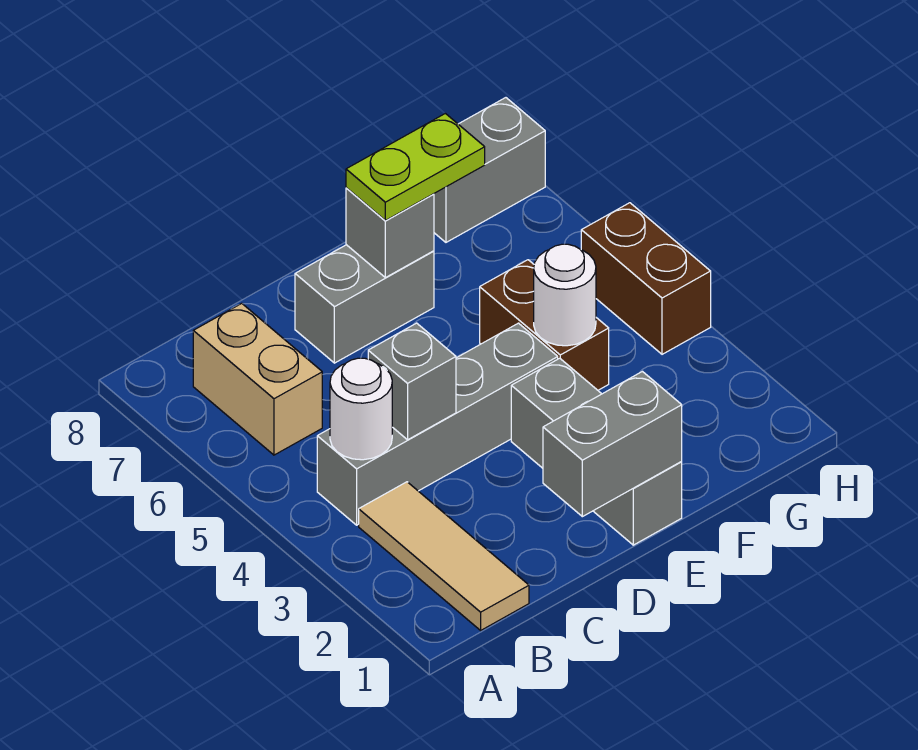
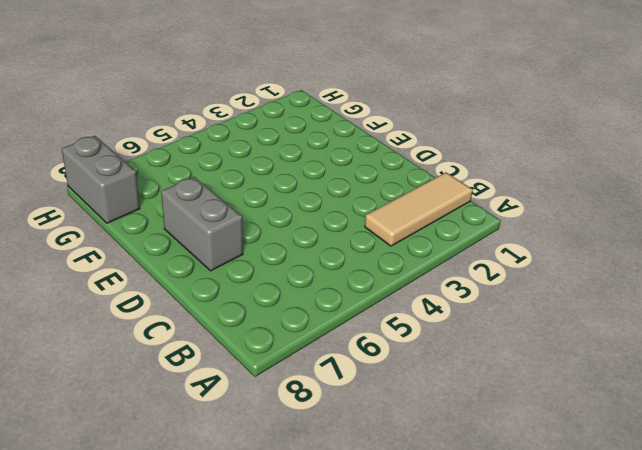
none -> grey 1x4 brick [317,323,558,525]
none -> tan 1x2 brick [193,303,322,455]
none -> grey 1x3 brick [511,358,682,545]

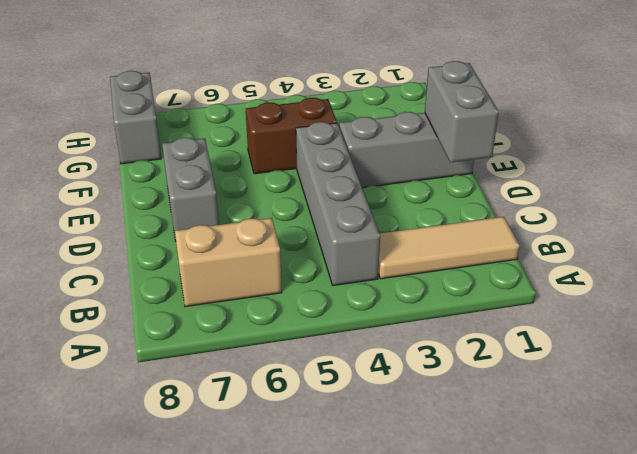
none -> brown 1x2 brick [581,203,711,354]
none -> white 1x1 round brick [330,358,392,460]
none -> grey 1x1 brick [368,323,456,440]

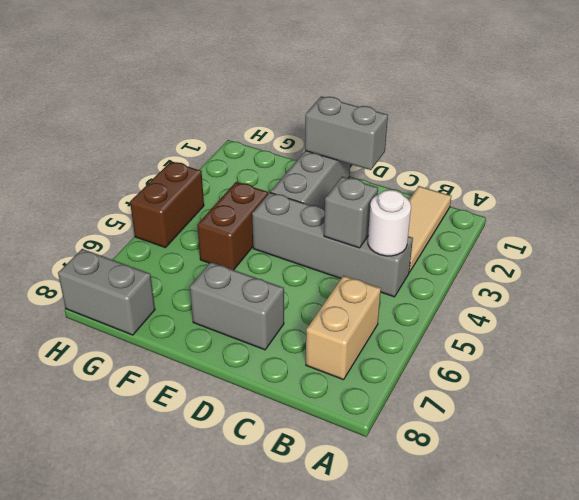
none -> grey 1x1 brick [346,188,434,278]
none -> white 1x1 round brick [534,244,596,346]
none -> lime 1x2 plate [346,113,485,221]

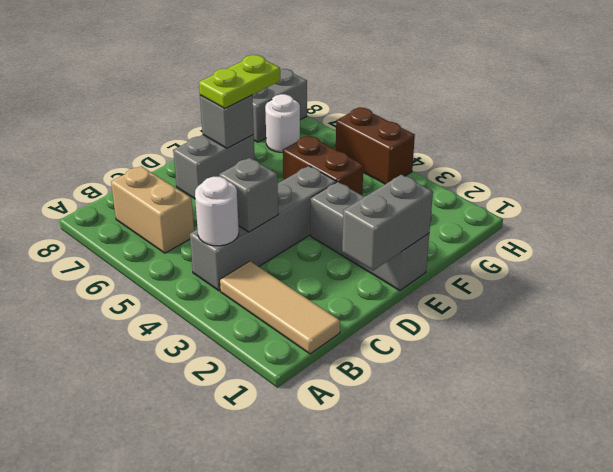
white 1x1 round brick [265,94,300,152] -> white 1x1 round brick moved to [534,244,596,346]

